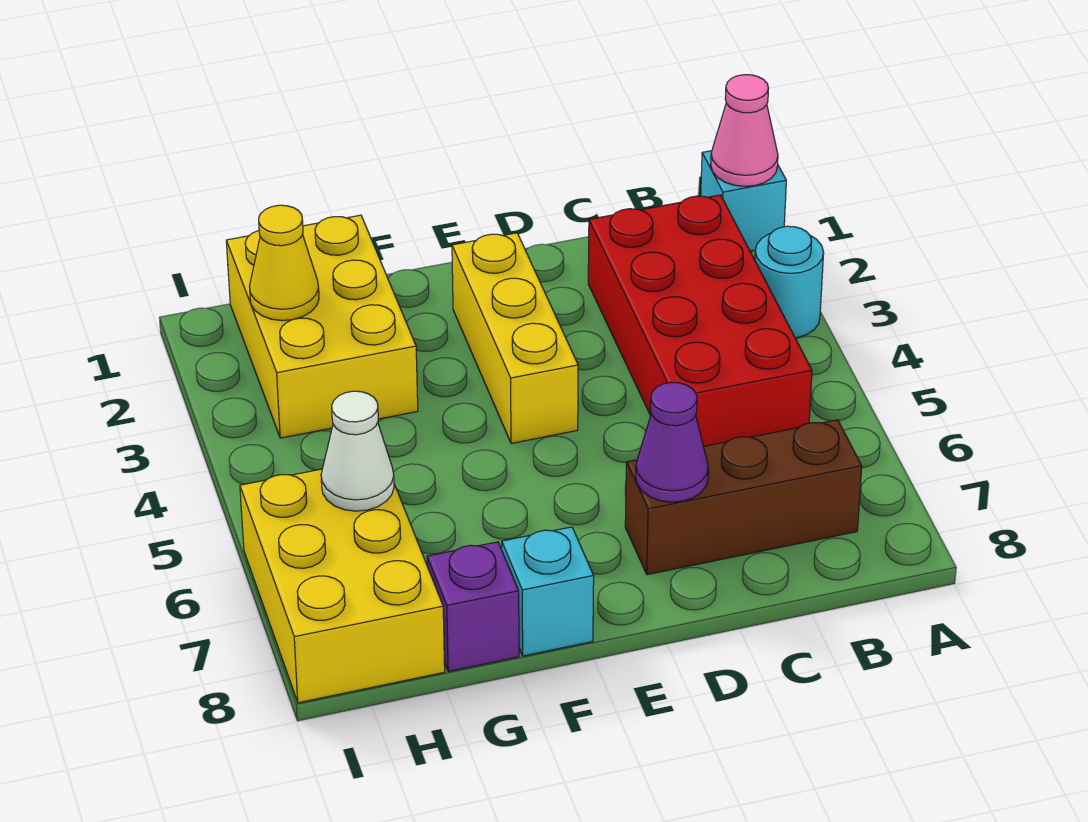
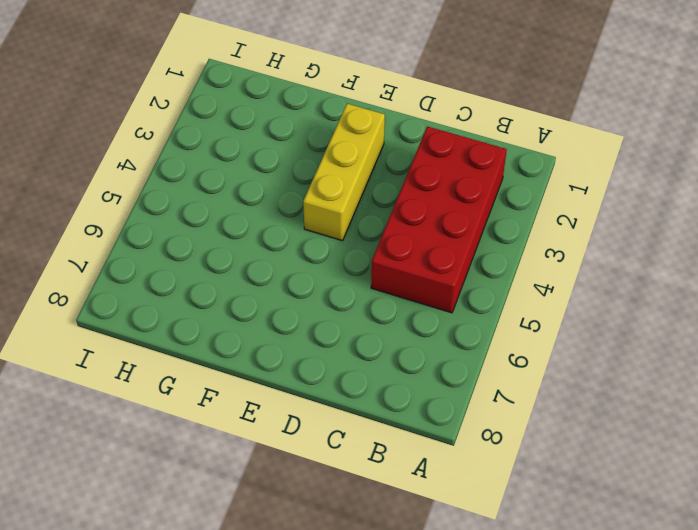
none -> cyan 1x1 brick [701,151,786,251]
none -> cyan 1x1 round brick [755,226,824,338]
none -> brown 1x3 brick [625,420,862,575]

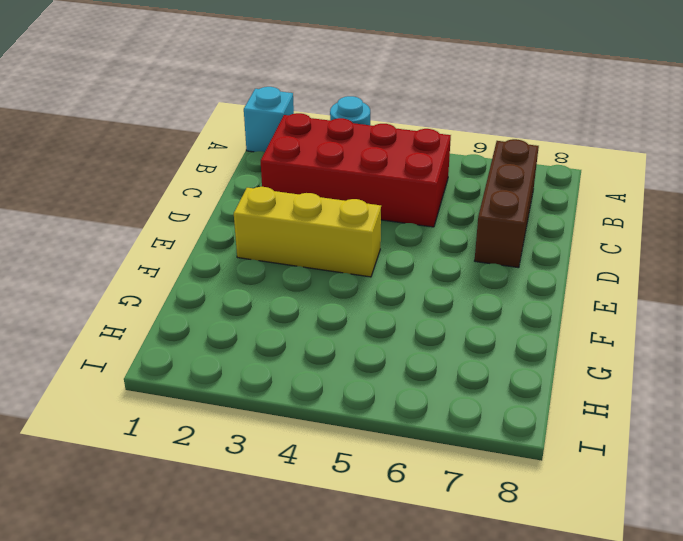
none -> cyan 1x1 brick [502,527,594,656]
none -> yellow 2x3 brick [226,215,418,438]
none -> purple 1x1 brick [427,542,519,672]

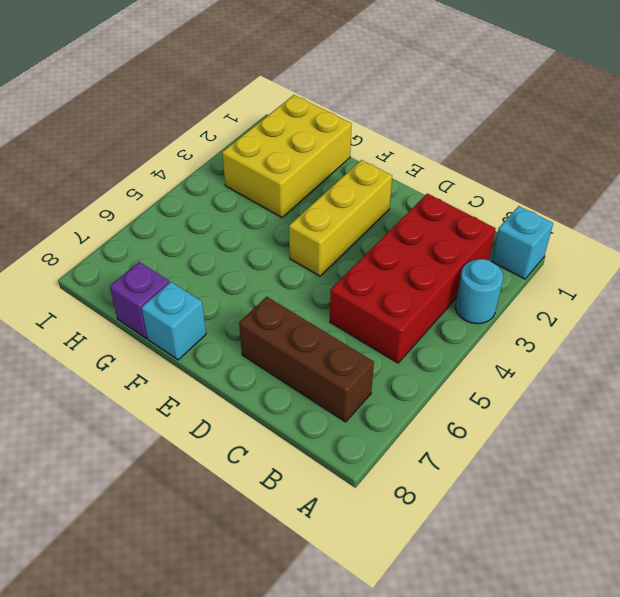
none -> yellow 2x3 brick [240,469,445,703]
none -> pink 1x1 cone [711,75,778,186]
none -> purple 1x1 cone [636,382,708,502]

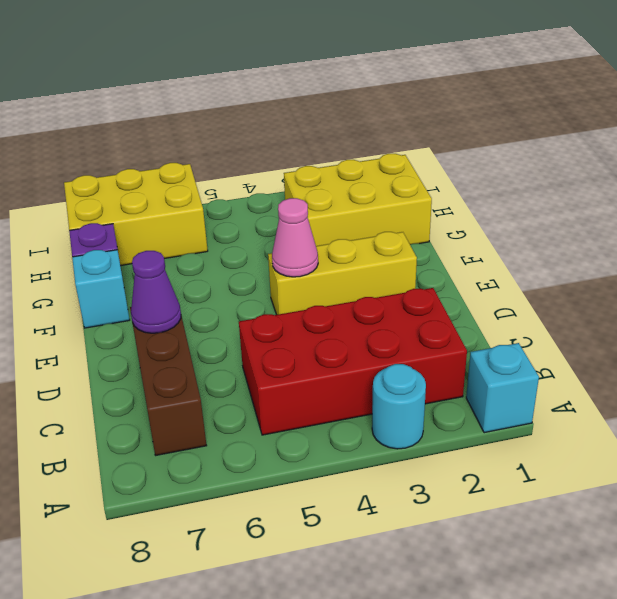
pink 1x1 cone [272,198,318,277] -> pink 1x1 cone moved to [711,75,778,186]
none -> yellow 1x1 cone [249,205,319,321]
none -> white 1x1 cone [321,391,394,511]

